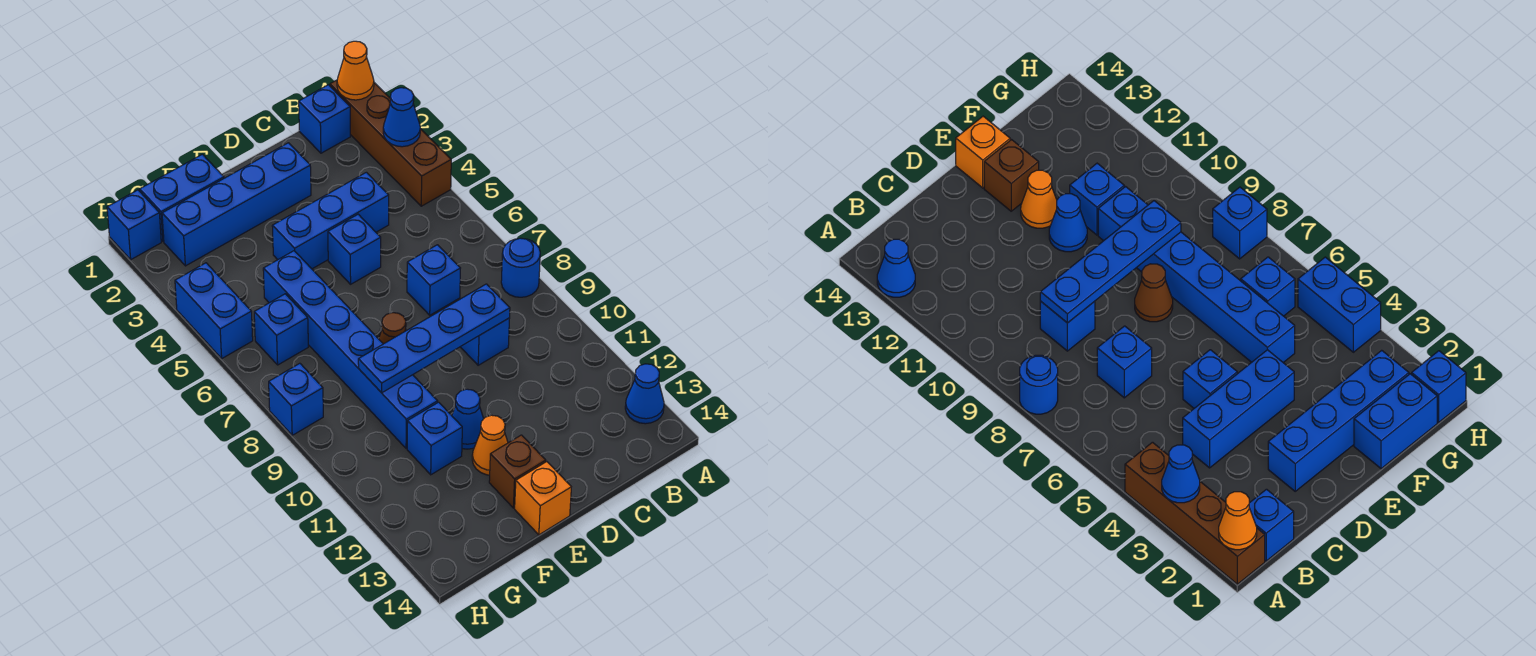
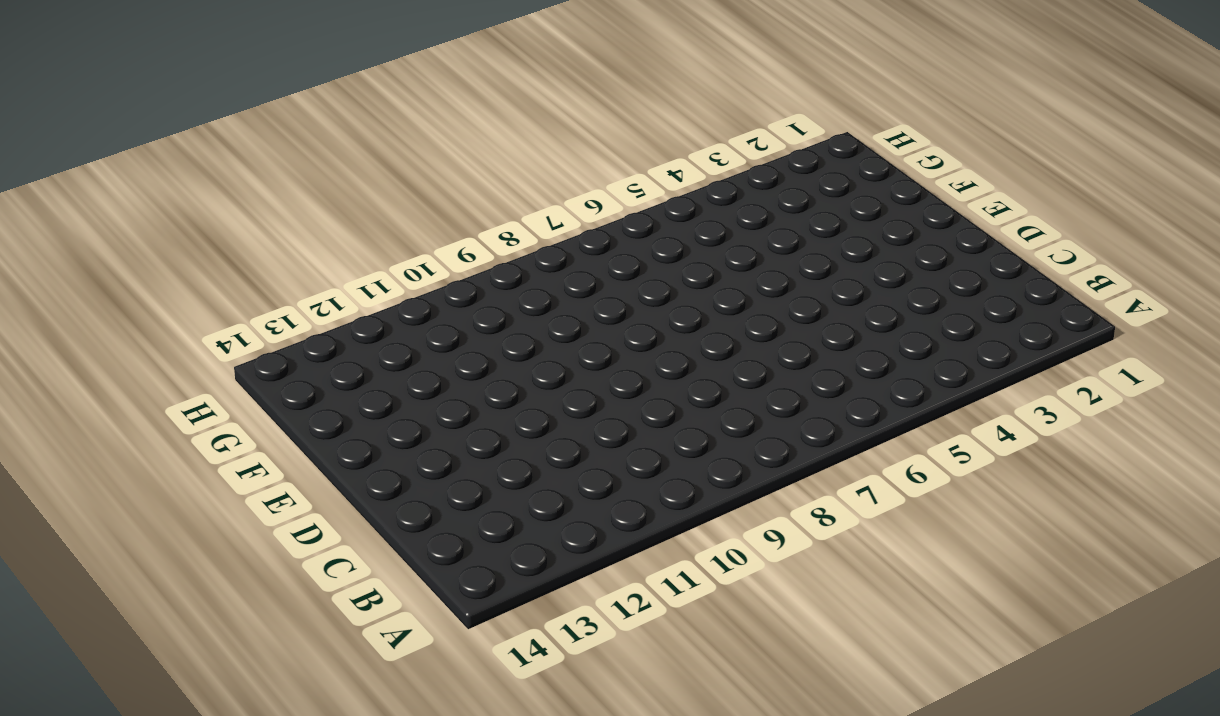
none -> brown 1x4 brick [330,80,451,206]
none -> blue 1x1 round brick [501,238,540,297]
none -> blue 1x1 cone [625,364,664,424]

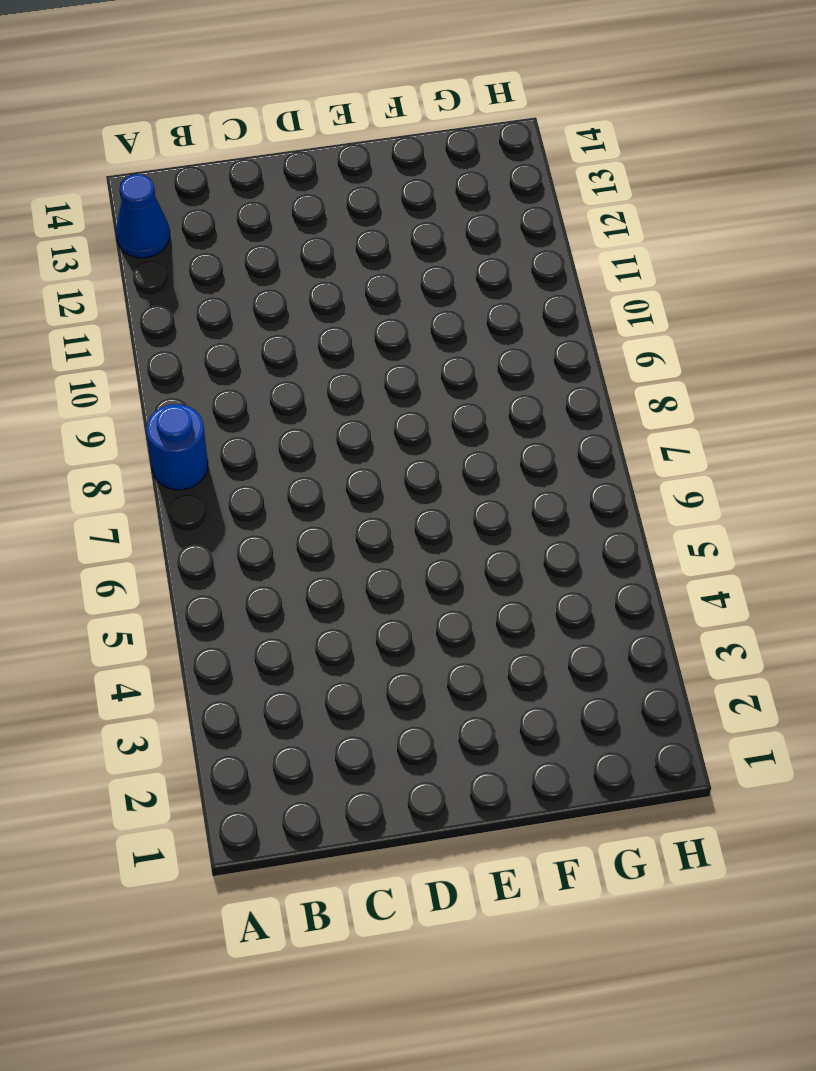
none -> brown 1x4 brick [330,80,451,206]
none -> blue 1x1 brick [299,85,350,153]
none -> blue 1x3 brick [272,172,389,269]

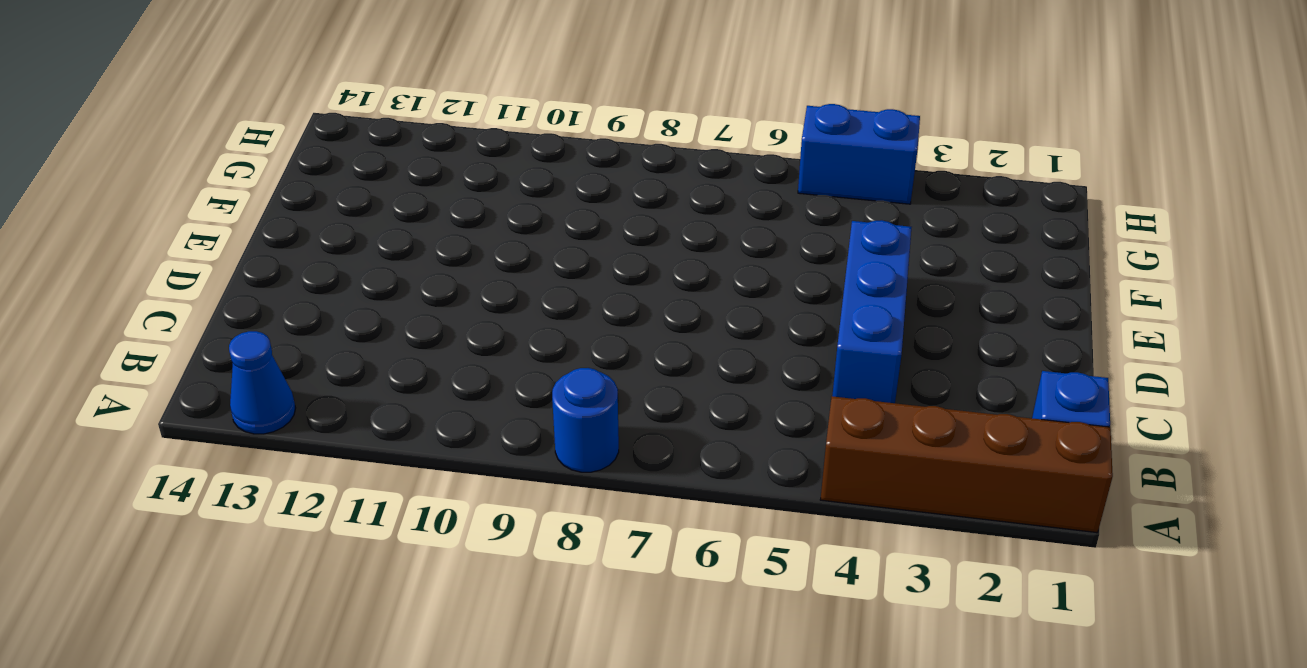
none -> blue 1x1 brick [407,245,460,315]
none -> blue 1x1 brick [461,318,510,365]
none -> blue 1x4 brick [162,143,311,266]

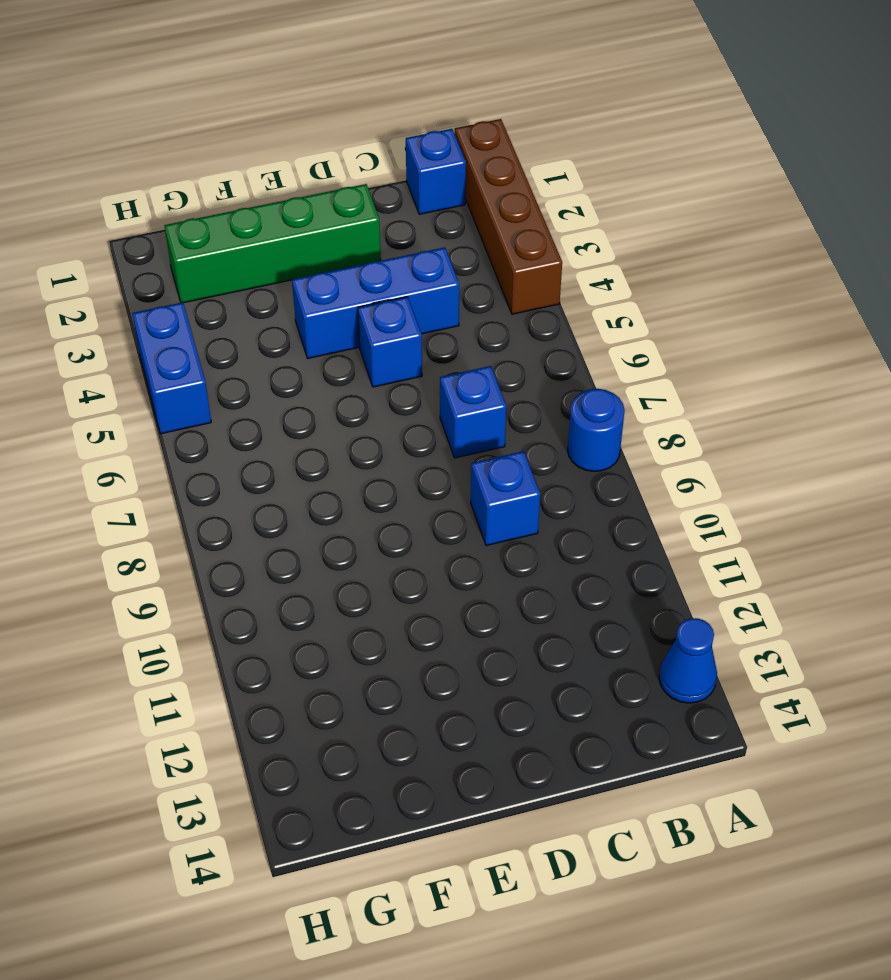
green 1x4 brick [164,184,381,303] -> blue 1x4 brick [162,143,311,266]
none -> brown 1x1 cone [379,313,406,344]
none -> blue 1x1 cone [452,389,484,449]
none -> orange 1x1 cone [472,415,508,475]

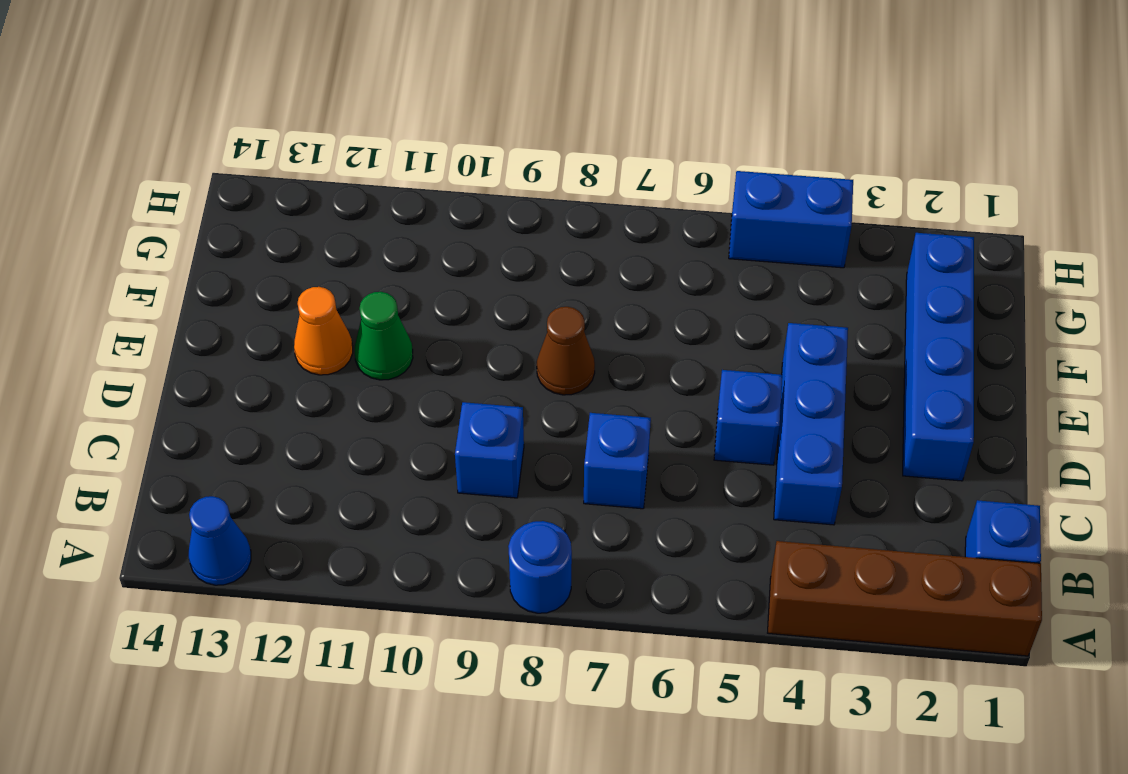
green 1x1 cone [355,292,413,380] -> blue 1x1 cone [452,389,484,449]
none -> brown 1x1 brick [489,435,546,508]
none -> orange 1x1 brick [515,462,571,535]
none -> blue 1x2 brick [140,154,224,242]

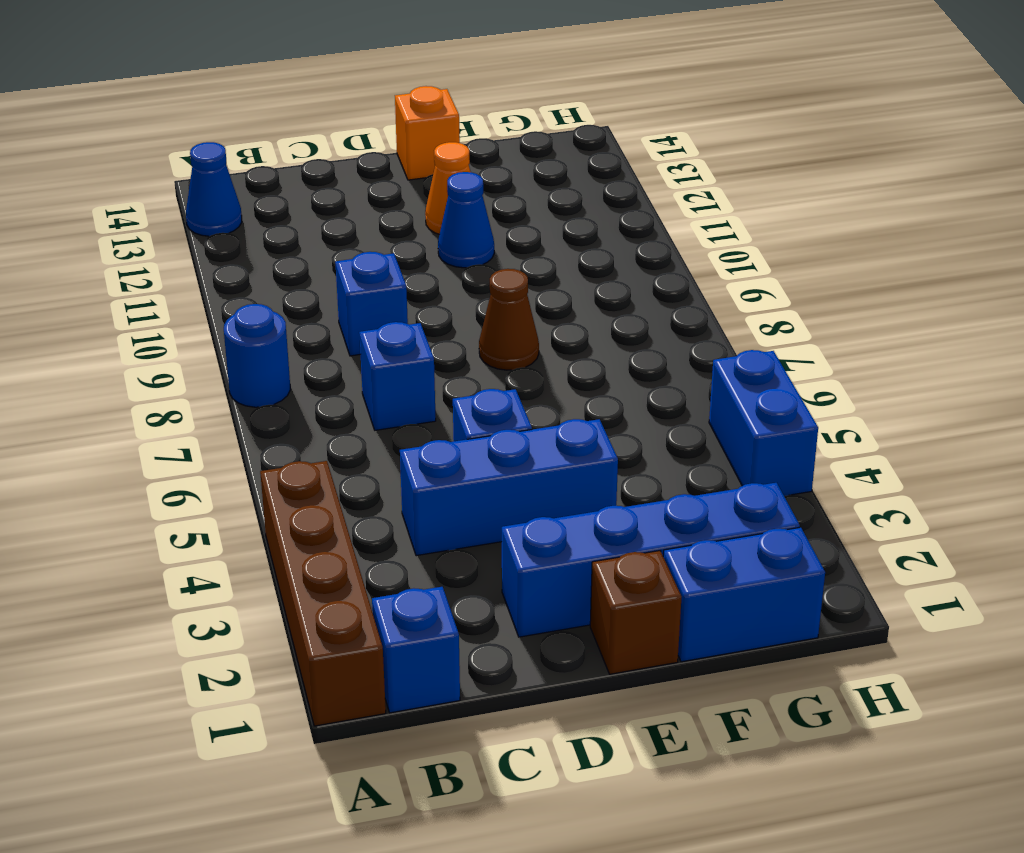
brown 1x1 brick [590,551,682,674] -> brown 1x1 brick moved to [489,435,546,508]
none -> blue 1x6 brick [263,251,438,449]
none -> blue 1x1 brick [407,402,462,475]
none -> blue 1x1 brick [254,294,308,365]

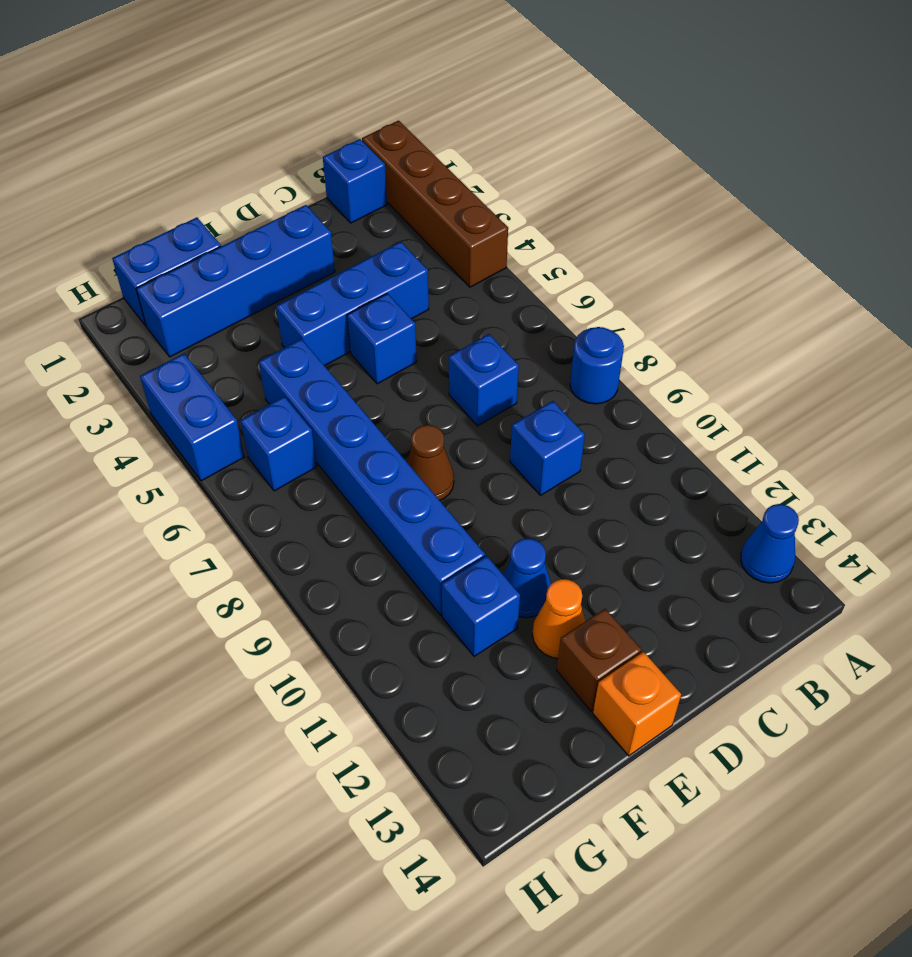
none -> blue 1x1 brick [107,190,161,260]
none -> blue 1x1 brick [269,363,323,435]
none -> orange 1x1 cone [337,41,374,100]

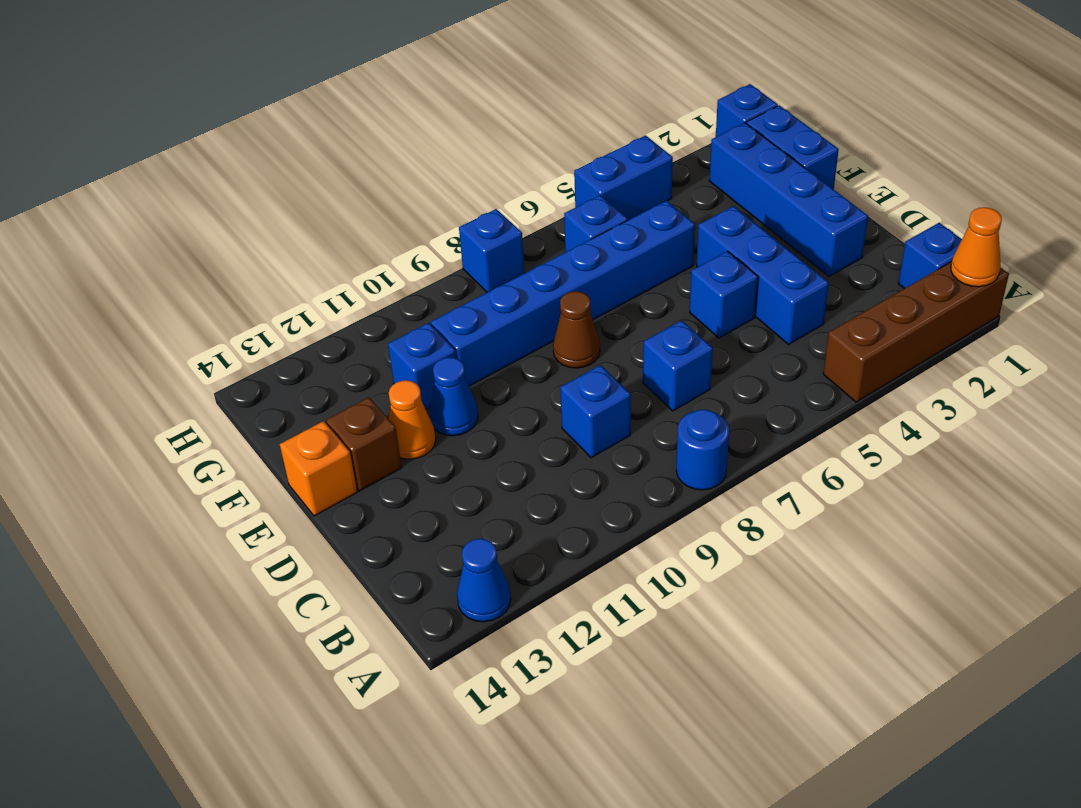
none -> blue 1x1 cone [383,88,420,147]
none -> blue 1x4 plate [358,284,510,393]

